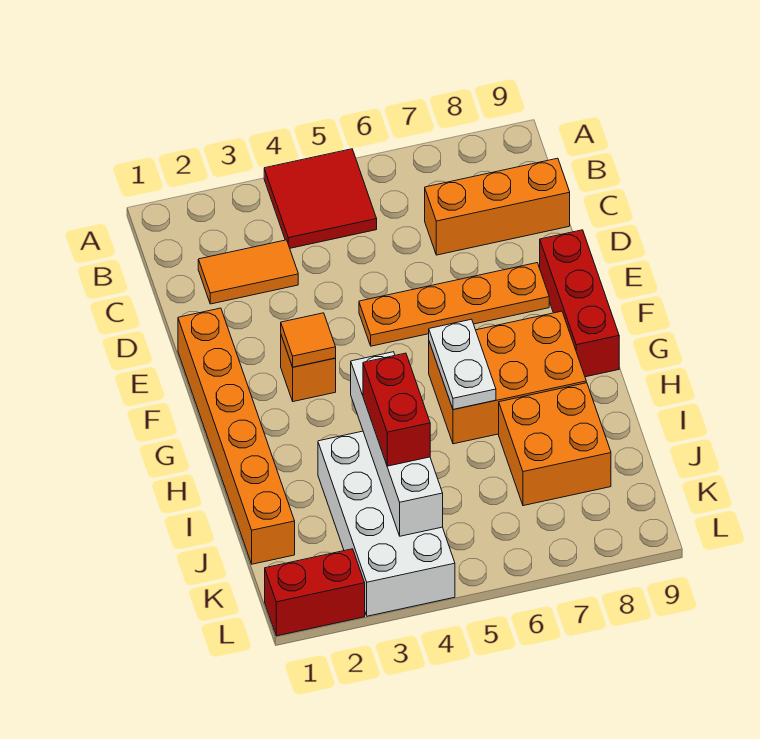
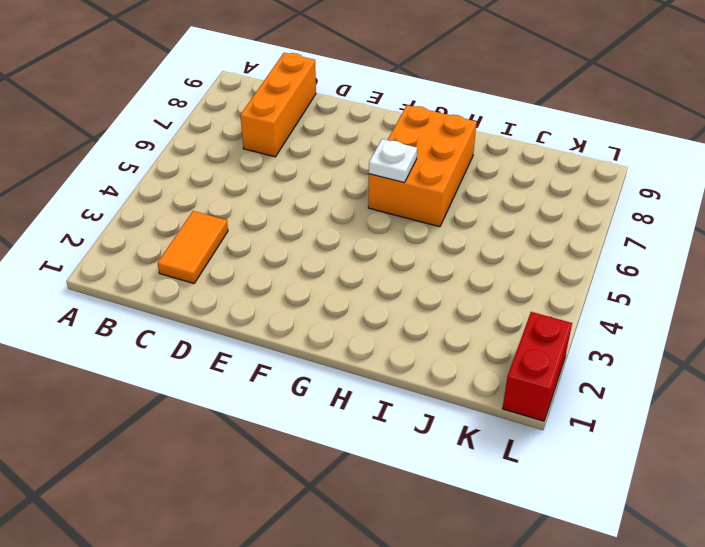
white 1x1 plate [369,139,417,182] -> white 1x2 plate [429,319,496,410]
none -> red 2x2 tile [264,149,377,248]
none -> orange 1x6 brick [178,308,295,564]
none -> orange 1x4 plate [359,263,549,346]

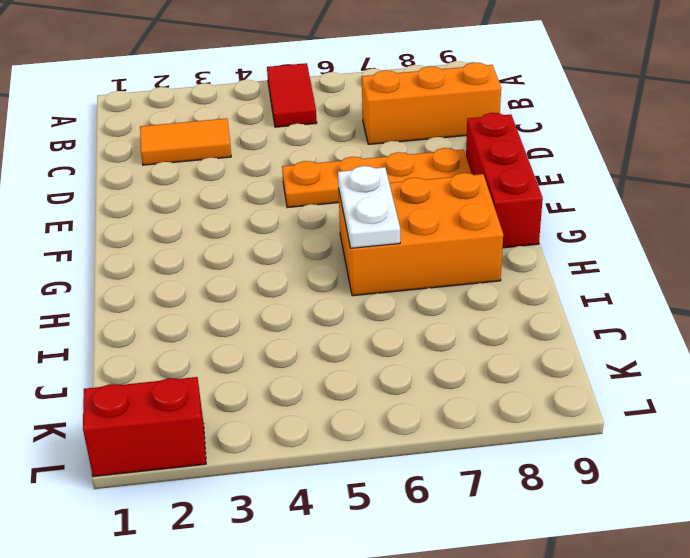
red 1x2 tile [267,63,317,127] -> red 2x2 tile [264,149,377,248]
none -> orange 1x6 brick [178,308,295,564]
none -> orange 1x1 brick [281,336,336,402]
none -> white 2x4 brick [318,431,455,616]

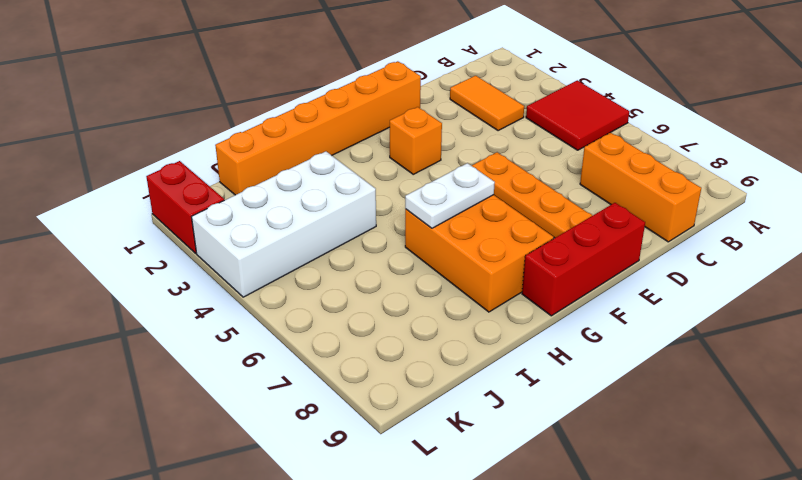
none -> orange 2x2 brick [499,383,611,506]
none -> orange 1x1 tile [281,313,336,367]
none -> white 1x4 brick [351,352,443,536]

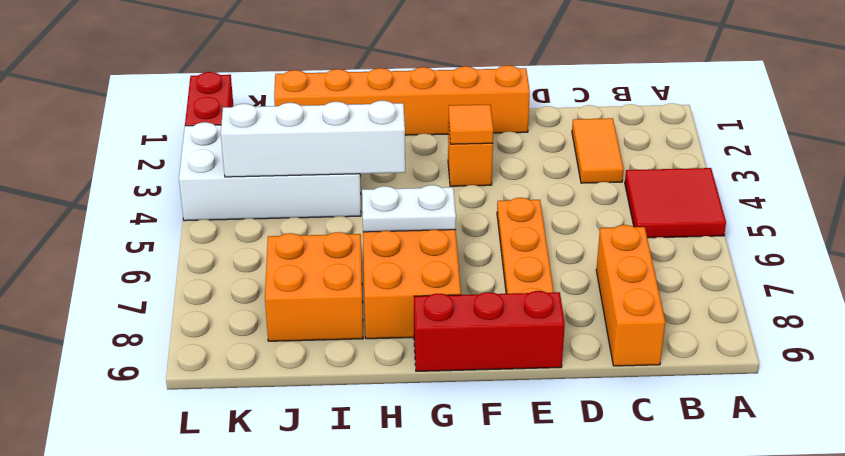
none -> red 1x2 brick [363,353,430,466]

